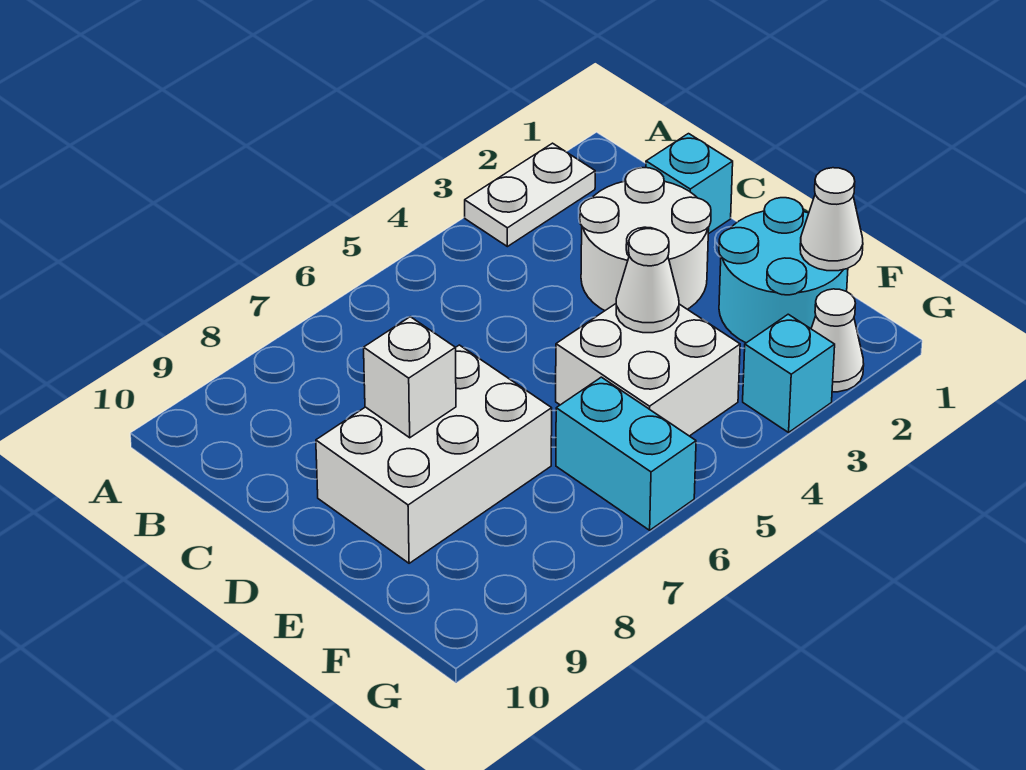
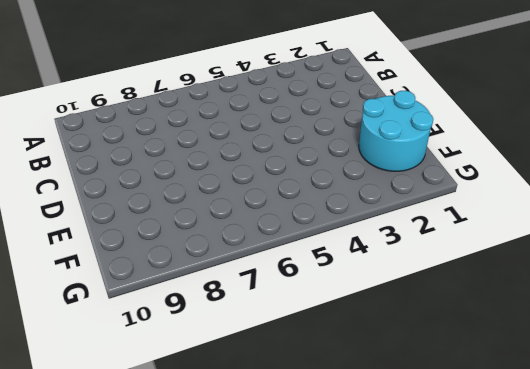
none -> white 1x2 plate [465,143,595,247]
none -> cyan 1x1 brick [646,134,733,234]
none -> white 2x2 round brick [580,168,711,311]

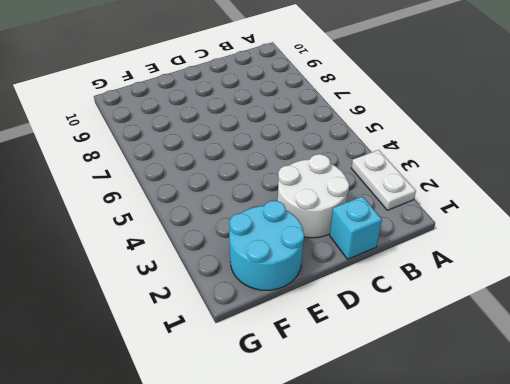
none -> white 2x3 brick [316,345,552,563]
none -> white 2x2 brick [556,304,740,436]
none -> cyan 1x2 brick [556,377,696,530]

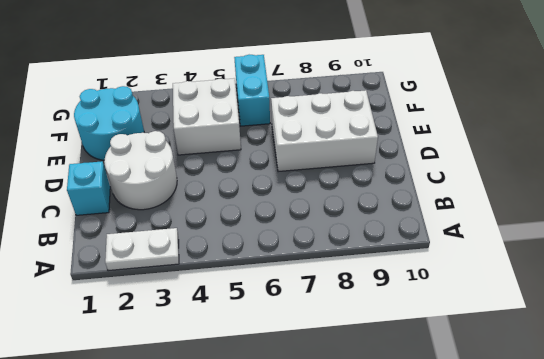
none -> white 1x1 cone [811,289,864,392]
none -> cyan 1x1 brick [743,314,835,432]
none -> white 1x1 brick [364,317,456,438]

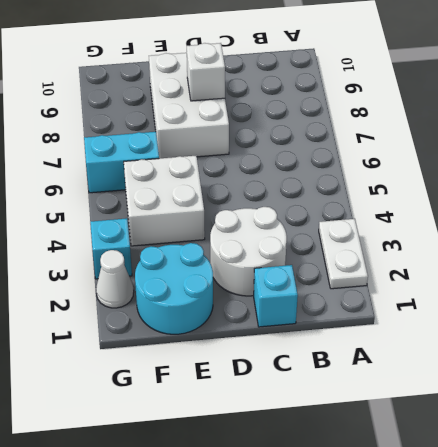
none -> white 1x1 cone [616,229,679,333]
none -> white 1x1 cone [800,168,863,271]

